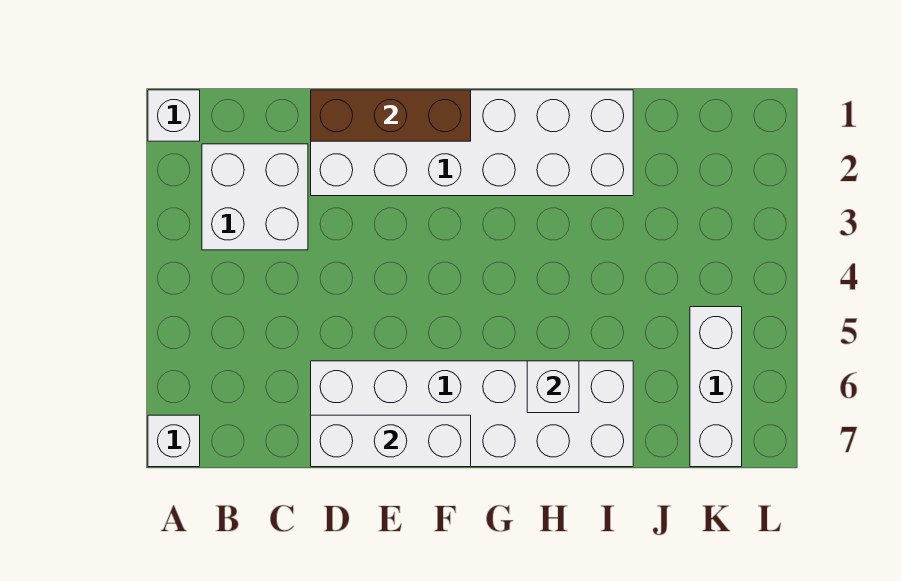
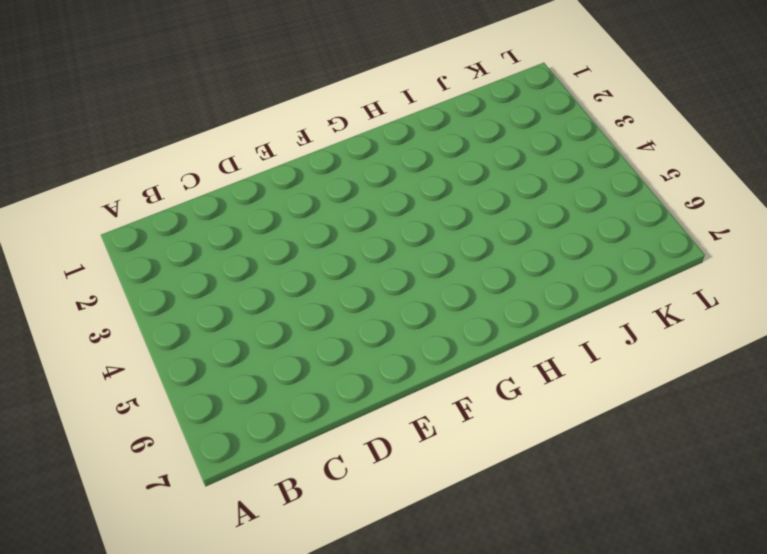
none -> white 1x1 brick [148,90,200,141]
none -> white 1x1 brick [148,415,200,467]

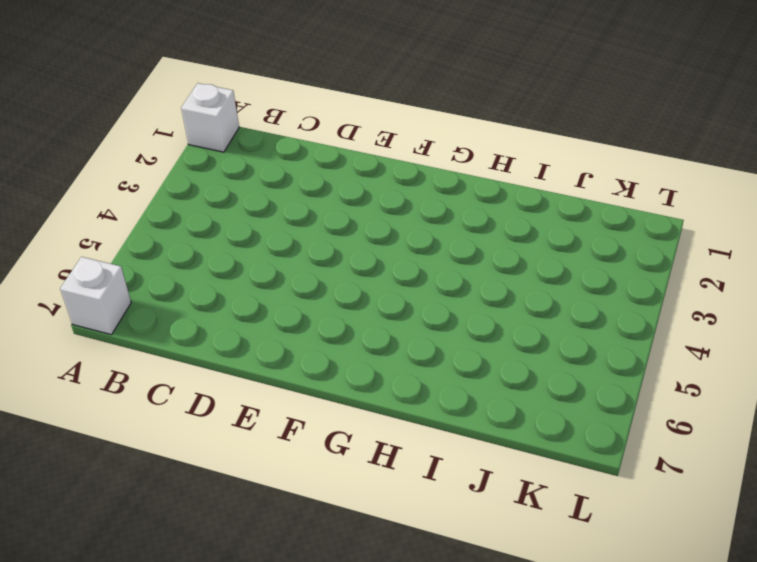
none -> white 2x2 brick [202,144,308,250]
none -> white 2x6 brick [311,90,633,196]

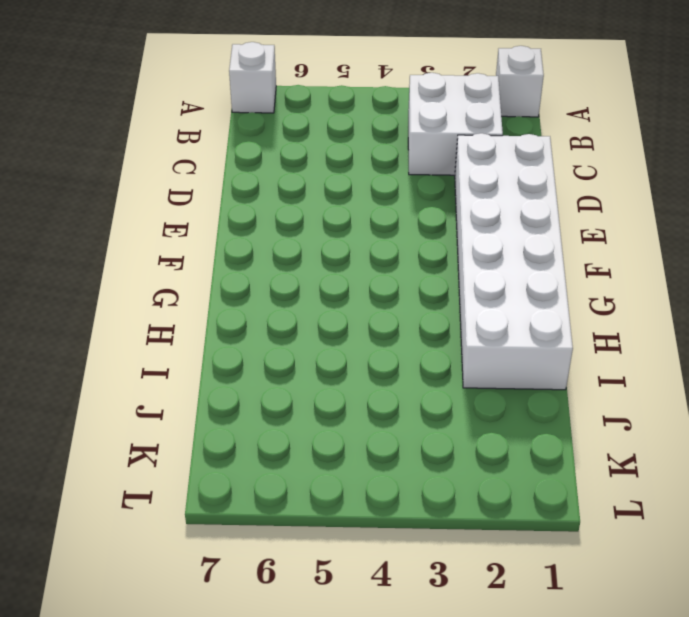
none -> white 2x6 brick [311,361,633,467]
none -> white 1x3 brick [690,307,742,467]

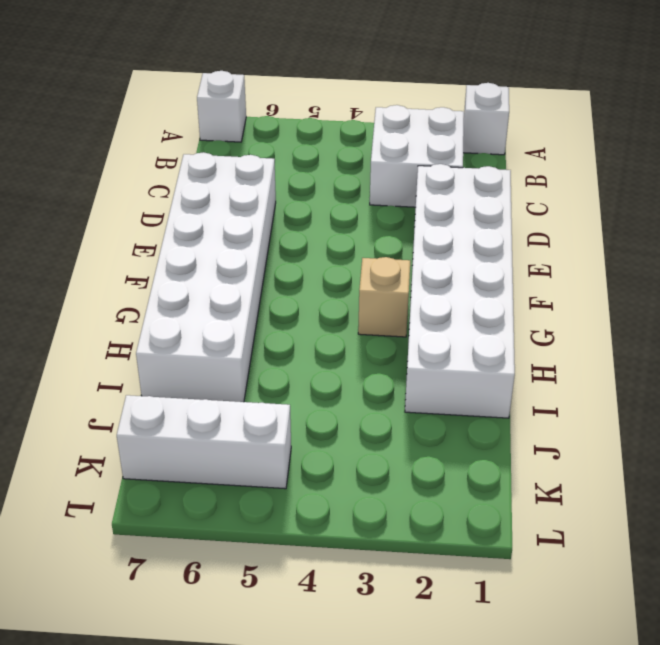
tan 1x1 brick [358,257,410,337] -> none
none -> brown 1x3 brick [311,90,471,141]
none -> white 1x3 brick [311,415,471,467]

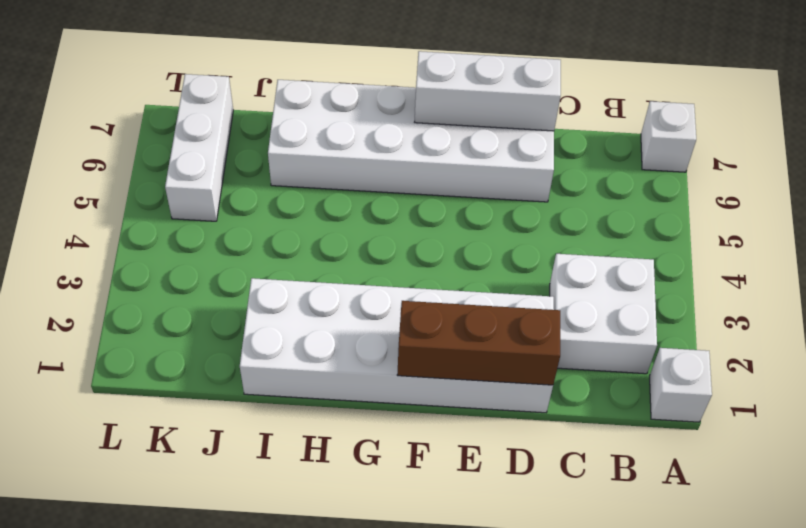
none -> white 1x1 brick [527,361,579,413]

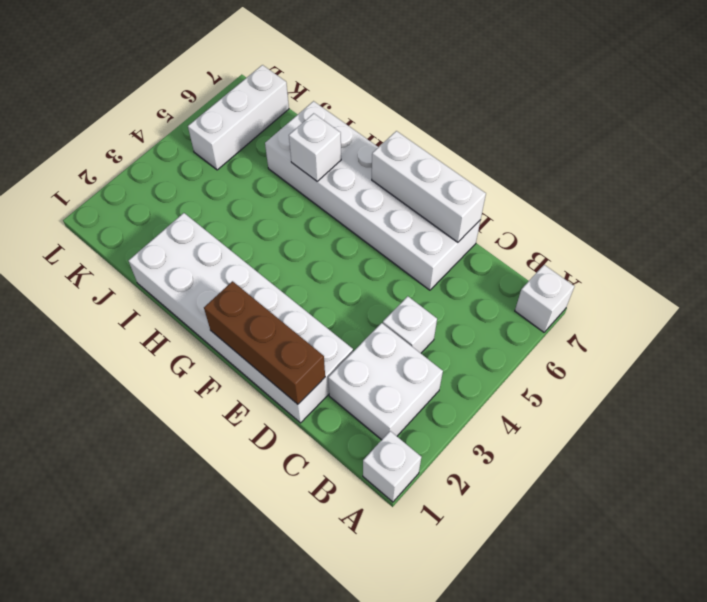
white 1x1 brick [383,296,437,353] -> none

